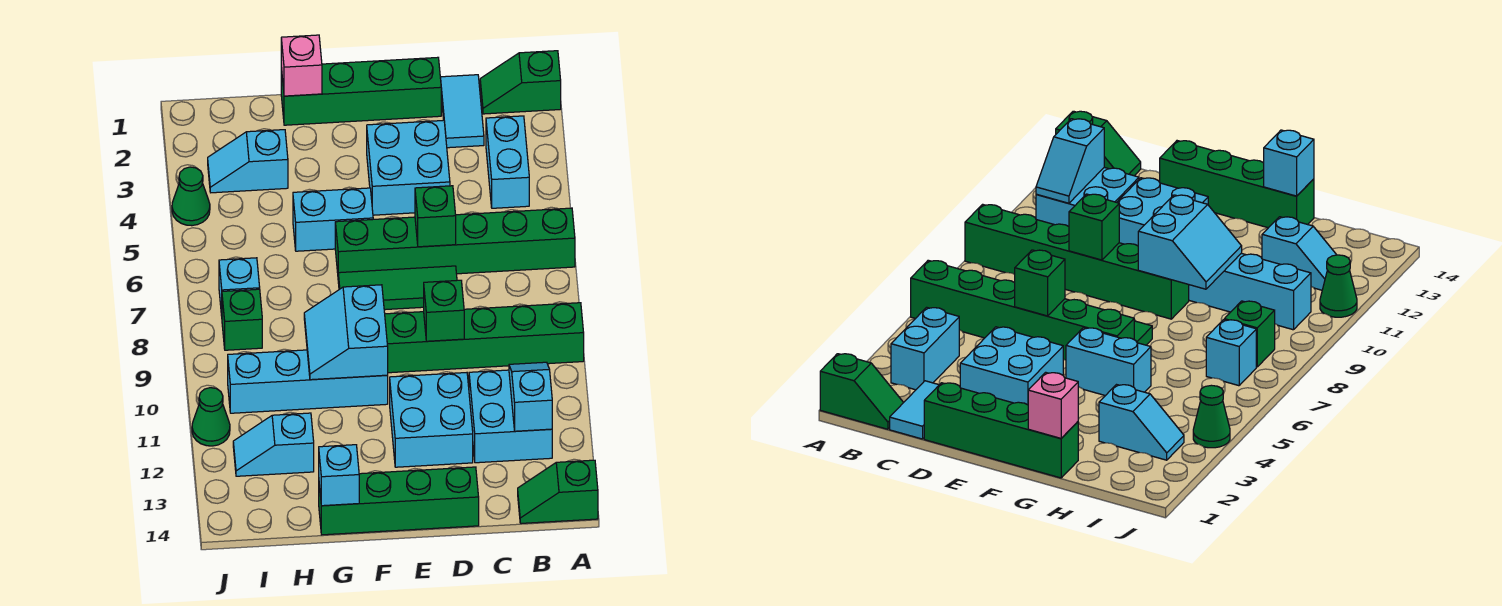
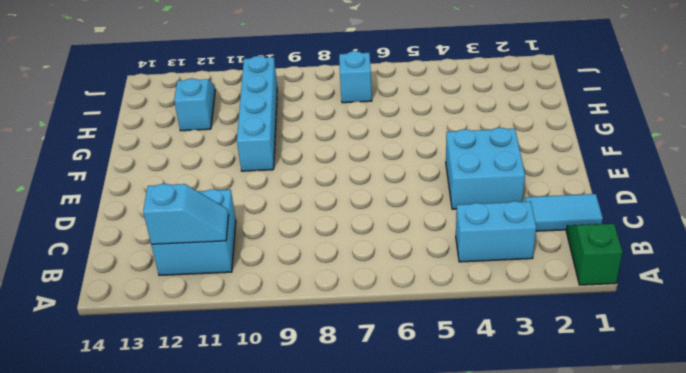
none -> green 1x6 brick [335,208,575,274]
none -> green 1x6 brick [385,303,584,373]
none -> green 1x2 slope [518,460,598,523]

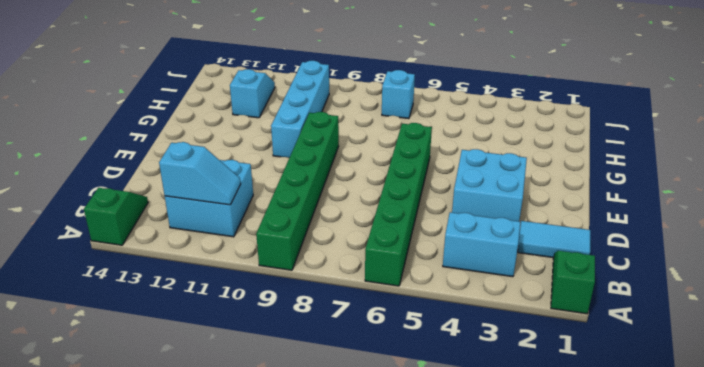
none -> green 1x4 brick [281,57,441,125]
none -> green 1x3 tile [338,266,457,310]
none -> cyan 2x2 brick [390,373,473,467]

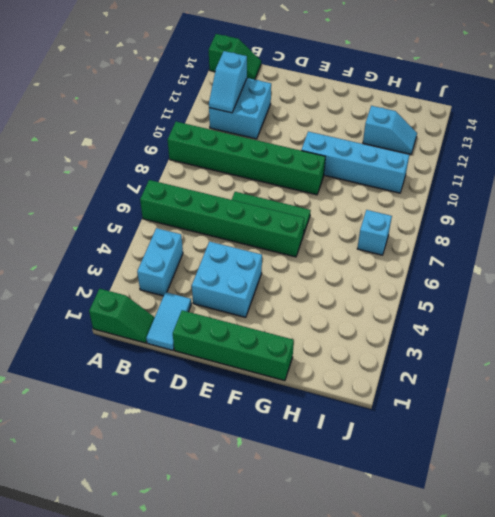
none -> cyan 2x2 brick [390,373,473,467]
none -> green 1x4 brick [319,467,479,535]
none -> cyan 1x2 brick [293,188,373,251]

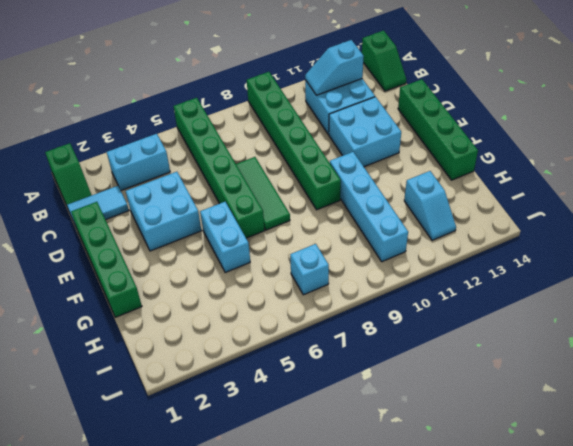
none -> cyan 1x2 slope [208,130,288,193]
none -> green 1x1 brick [222,289,262,350]
none -> green 1x1 cone [172,167,210,226]

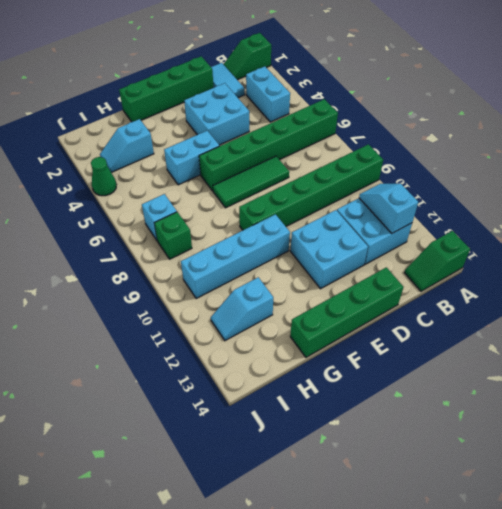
none -> green 1x1 cone [192,388,230,446]
none -> green 1x1 brick [415,186,456,247]
none -> green 1x1 brick [424,280,464,341]

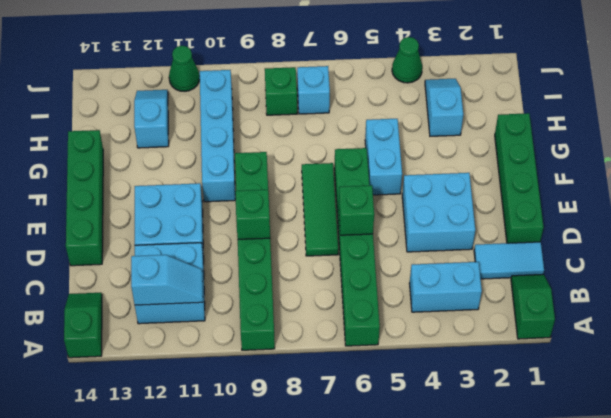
none -> cyan 2x2 slope [304,285,388,380]
none -> pink 1x1 brick [281,35,322,96]
none -> cyan 1x1 brick [319,445,359,506]

